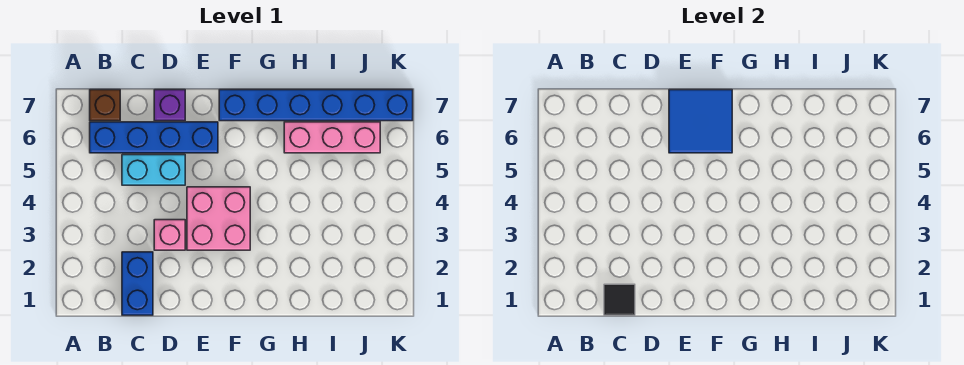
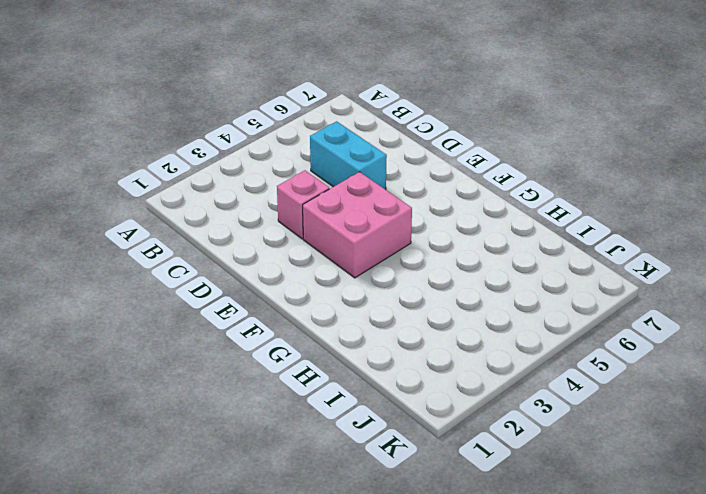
none -> blue 1x4 brick [90,122,218,153]
none -> brown 1x1 brick [90,90,120,121]

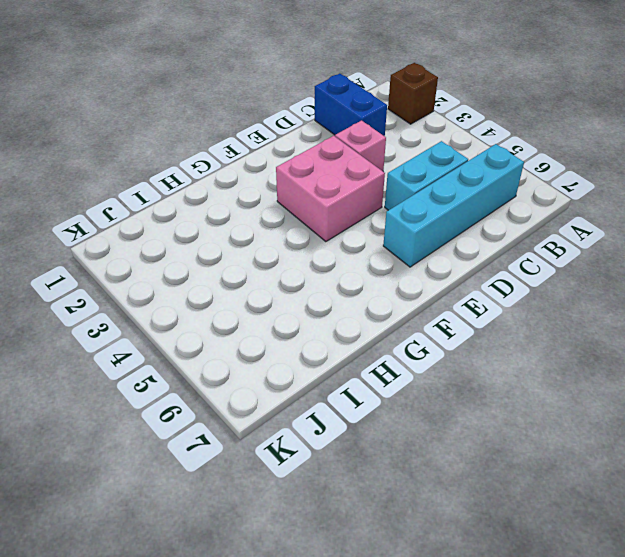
brown 1x1 brick [388,63,438,124] -> brown 1x1 brick moved to [90,90,120,121]
cyan 1x4 brick [383,144,524,267] -> blue 1x4 brick [90,122,218,153]
none -> purple 1x1 brick [154,90,185,121]
none -> blue 1x6 brick [219,90,413,121]

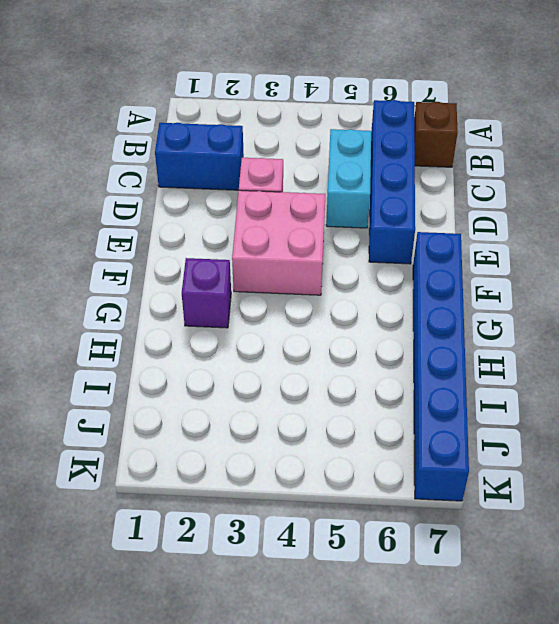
purple 1x1 brick [182,258,231,328] -> purple 1x1 brick moved to [154,90,185,121]
none -> pink 1x3 brick [284,122,380,153]
none -> black 1x1 tile [604,284,635,315]

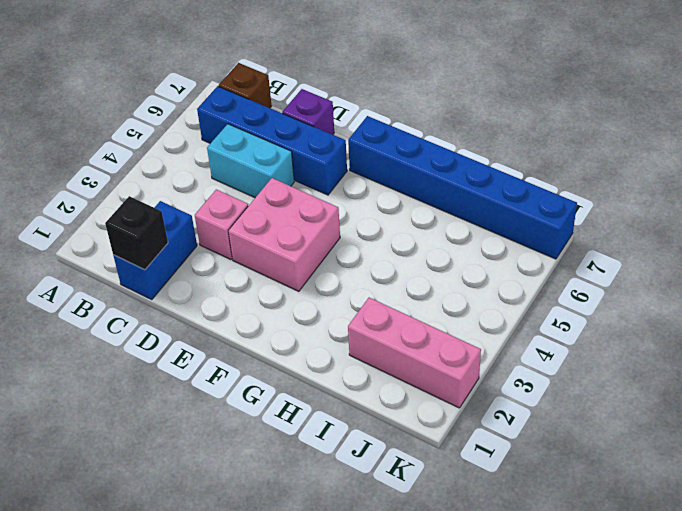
black 1x1 brick [105,196,168,270] -> black 1x1 tile [604,284,635,315]
pink 1x3 brick [348,298,481,408] -> pink 1x3 brick moved to [284,122,380,153]
none -> blue 2x2 tile [669,90,732,153]

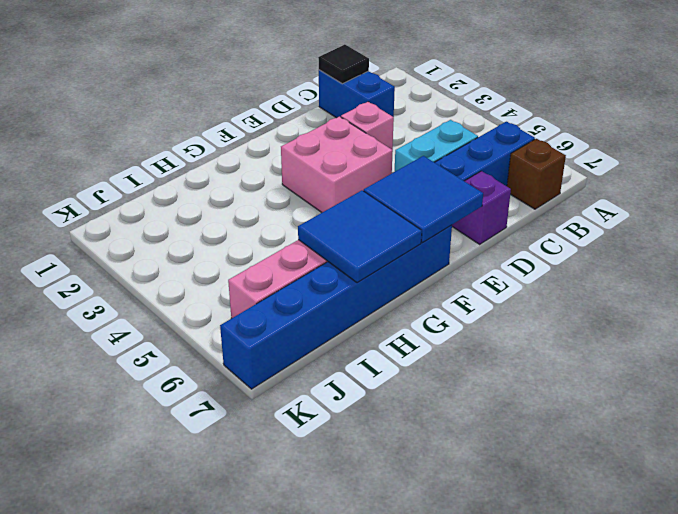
blue 2x2 tile [298,190,422,283] -> none

